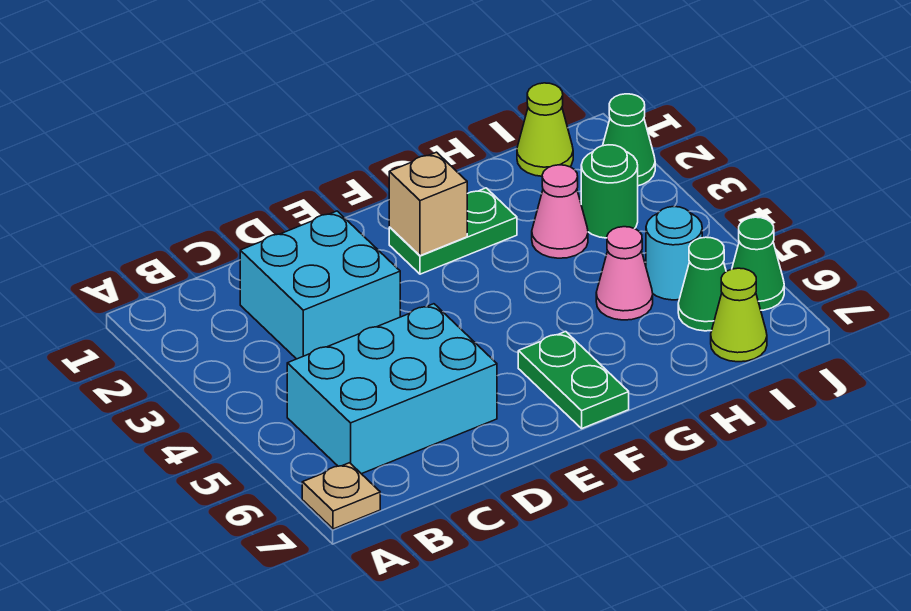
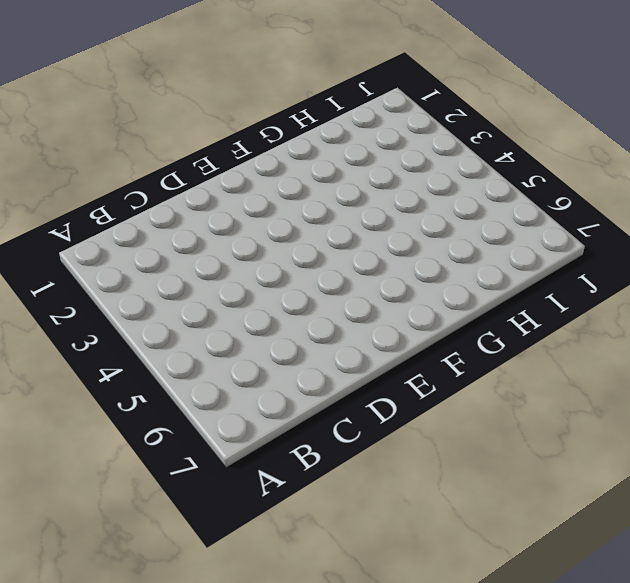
none -> tan 1x1 plate [302,463,380,529]
none -> cyan 2x3 brick [287,304,497,474]
none -> cyan 2x2 brick [240,211,400,359]

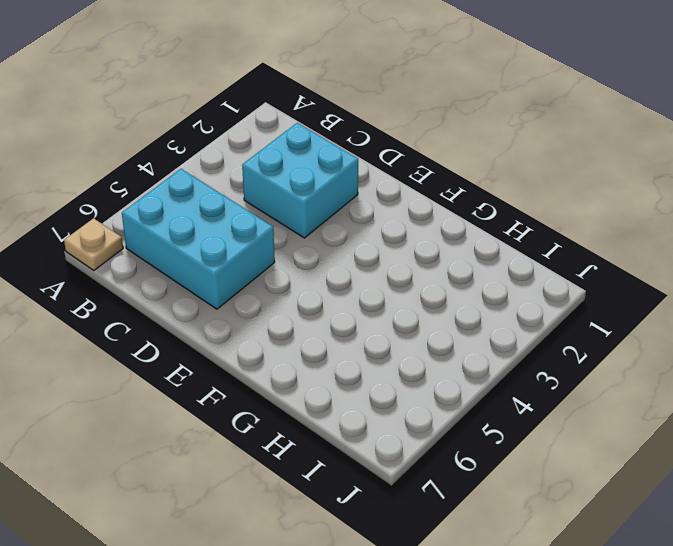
none -> green 1x2 plate [389,188,517,274]
none -> green 1x2 plate [518,332,629,428]
none -> pink 1x1 cone [532,165,588,258]

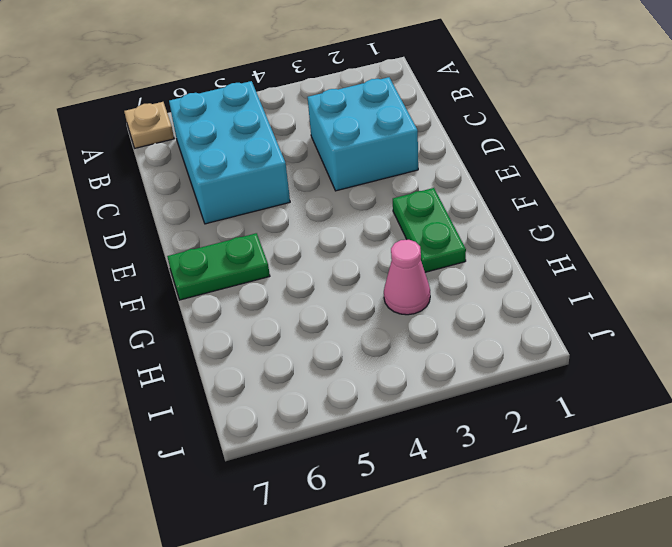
none -> pink 1x1 cone [596,227,653,320]
none -> lime 1x1 cone [517,83,573,176]
none -> green 1x1 round brick [581,145,638,238]

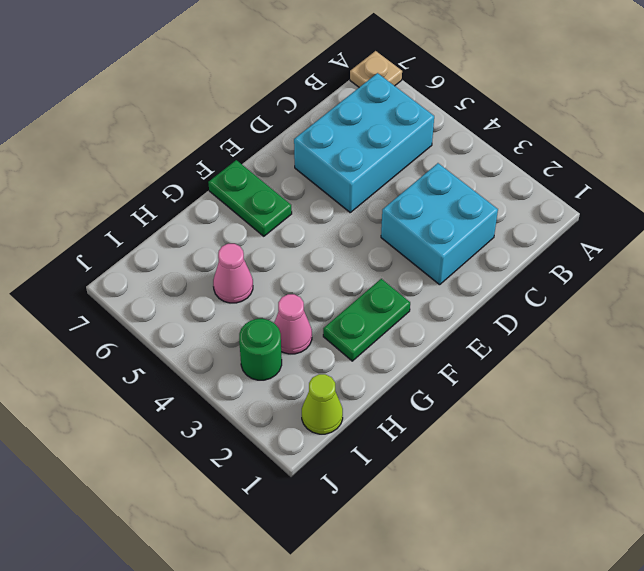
none -> cyan 1x1 round brick [646,207,702,300]
none -> green 1x1 cone [678,237,726,331]
none -> lime 1x1 cone [711,268,767,362]

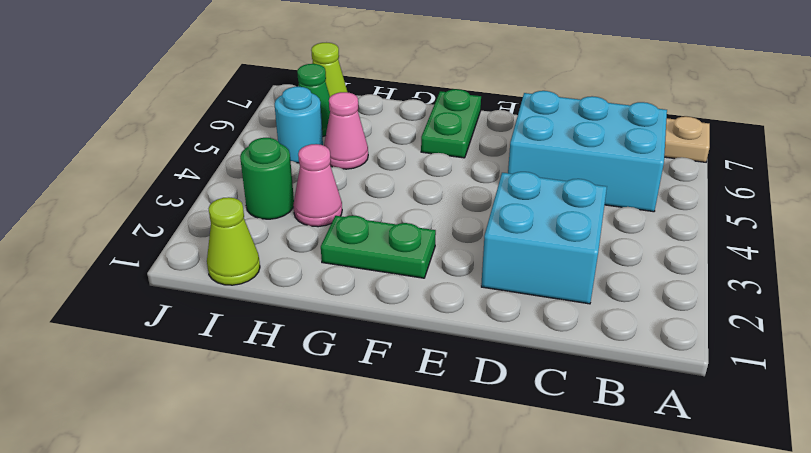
none -> green 1x1 cone [603,94,655,186]
none -> green 1x1 cone [732,217,784,310]
none -> tan 1x1 brick [389,152,467,256]

